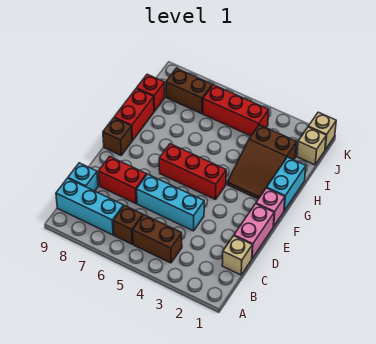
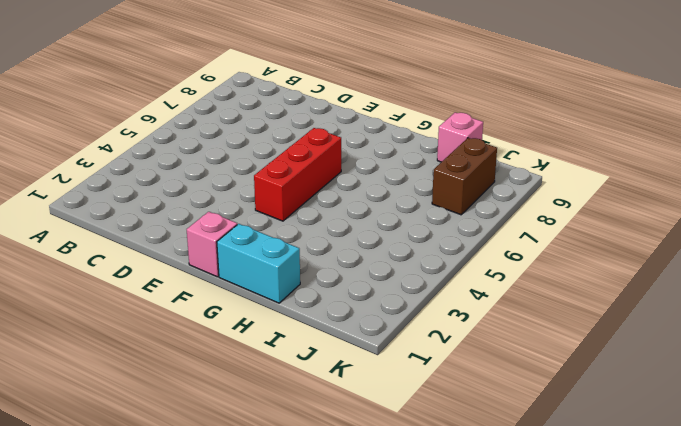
pink 1x1 brick [437,112,483,162] -> red 1x1 brick [137,74,165,111]
none -> brown 1x2 brick [133,215,182,263]
none -> brown 1x1 brick [113,206,143,244]
none -> cyan 1x3 brick [56,178,124,235]

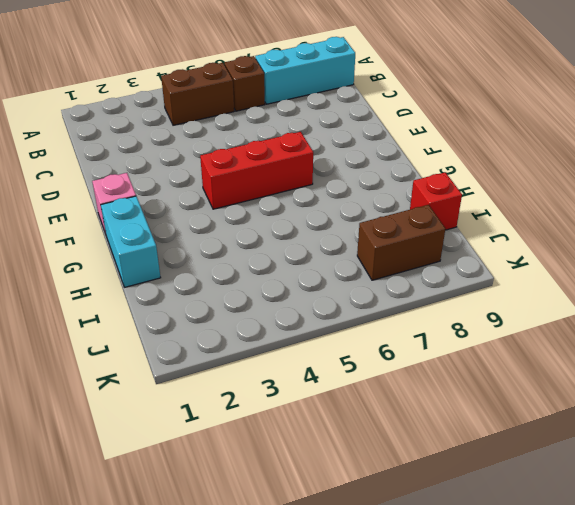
none -> tan 1x1 brick [222,236,252,275]
none -> cyan 1x1 brick [68,163,98,191]
none -> pink 1x2 brick [234,204,274,258]

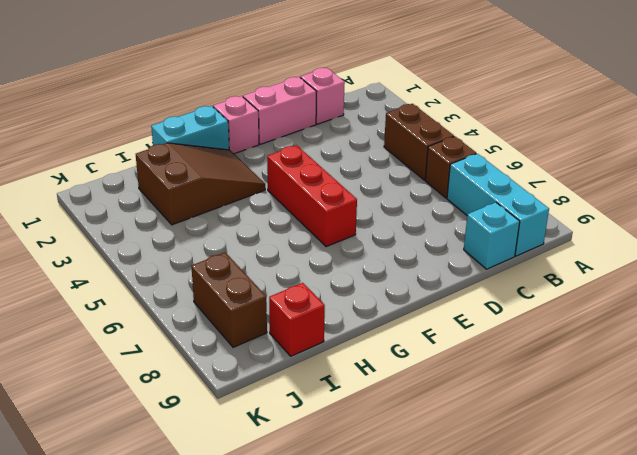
pink 1x1 brick [300,68,345,124] -> tan 1x1 brick [222,236,252,275]
none -> cyan 1x3 brick [137,174,204,231]
none -> red 1x2 brick [99,156,147,204]
none -> brown 1x1 brick [103,118,132,155]

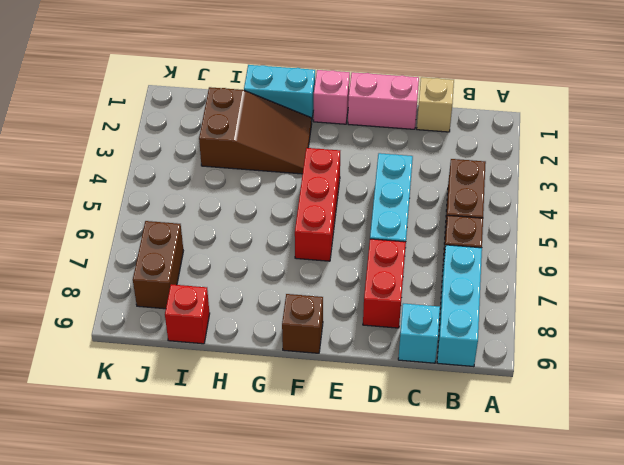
none -> red 1x2 brick [114,89,154,141]
none -> tan 1x1 brick [297,127,326,165]
none -> red 1x3 brick [203,85,269,136]

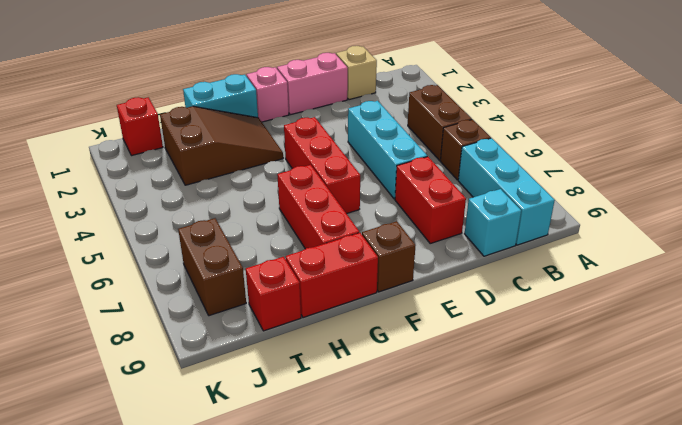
red 1x3 brick [277,165,359,249] -> red 1x3 brick moved to [203,85,269,136]
red 1x1 brick [117,97,163,156] -> tan 1x1 brick [297,127,326,165]
none -> tan 1x1 brick [308,112,336,150]

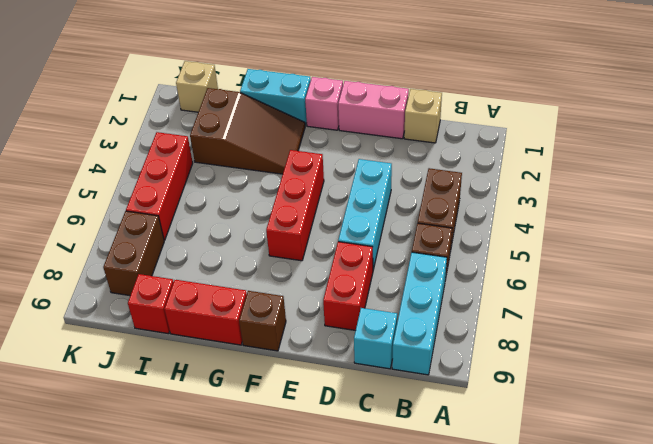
none -> tan 1x1 brick [308,112,336,150]

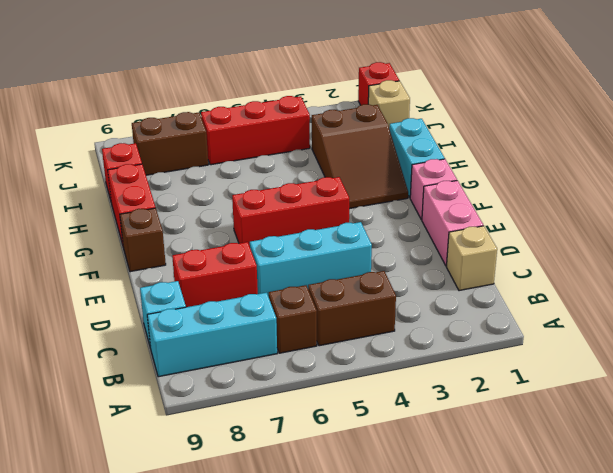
red 1x1 brick [358,62,399,105] -> tan 1x1 brick [308,112,336,150]

